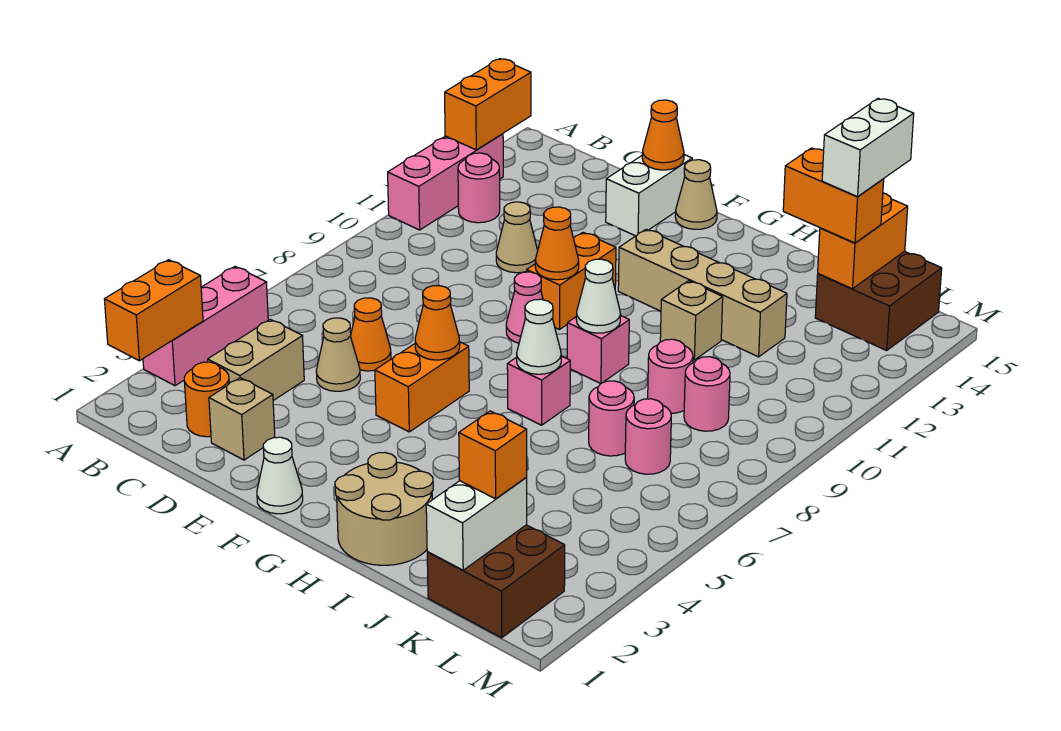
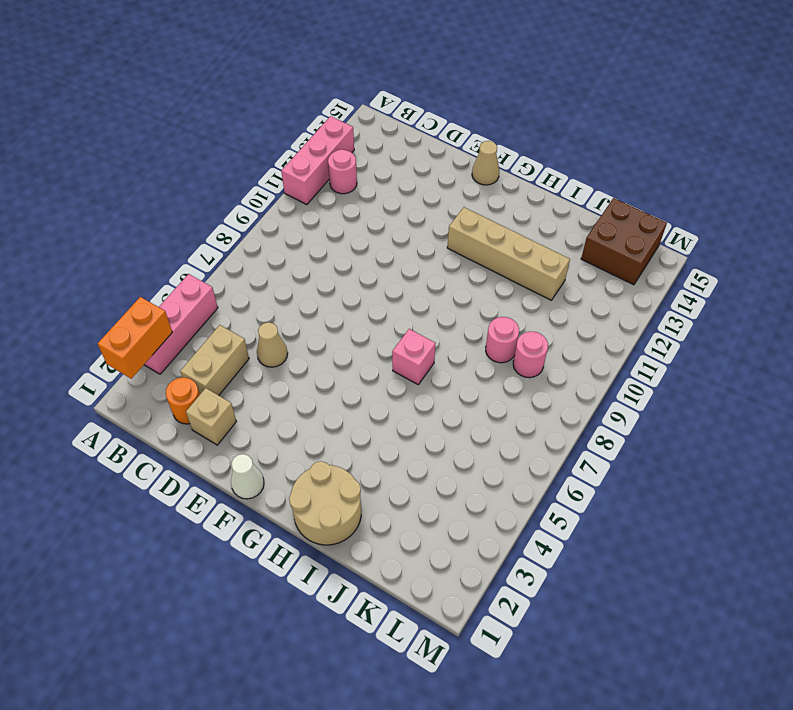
none -> orange 1x1 cone [351,298,391,371]
none -> tan 1x1 cone [496,202,538,273]
none -> white 1x2 brick [606,155,692,236]
none -> orange 1x2 brick [375,342,469,432]

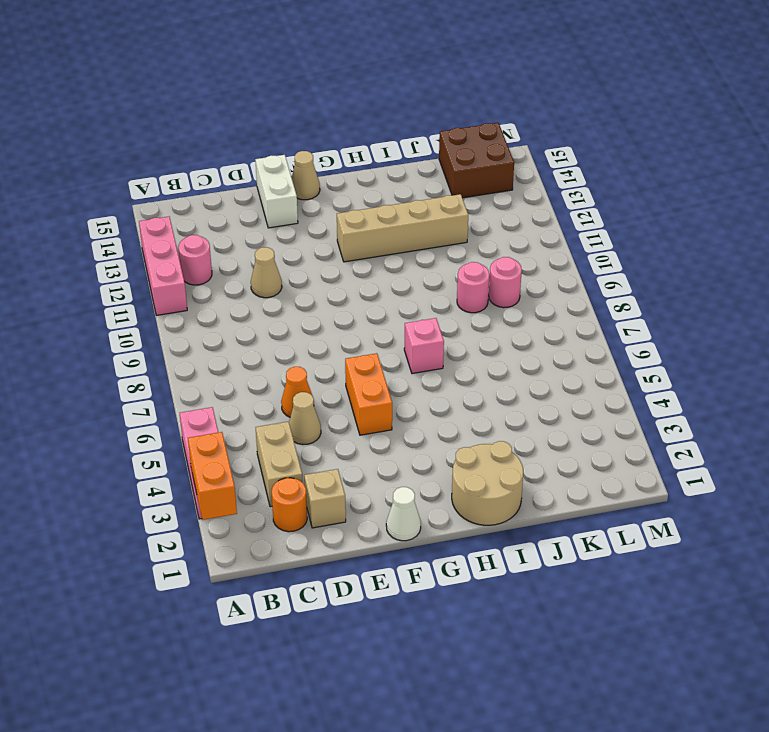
none -> pink 1x1 cone [506,272,543,343]
none -> orange 1x2 brick [527,232,616,329]
none -> pink 1x1 brick [567,316,629,384]
none -> tan 1x1 brick [660,281,723,360]

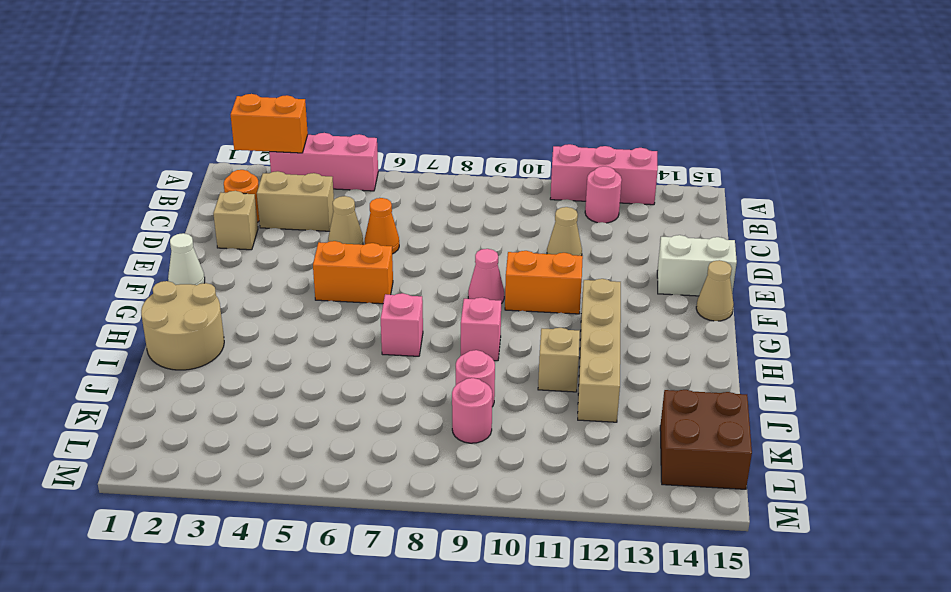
none -> pink 1x1 round brick [589,381,634,456]
none -> brown 2x2 brick [427,525,565,638]
none -> pink 1x1 round brick [625,399,671,474]
none -> orange 1x2 brick [445,59,531,150]

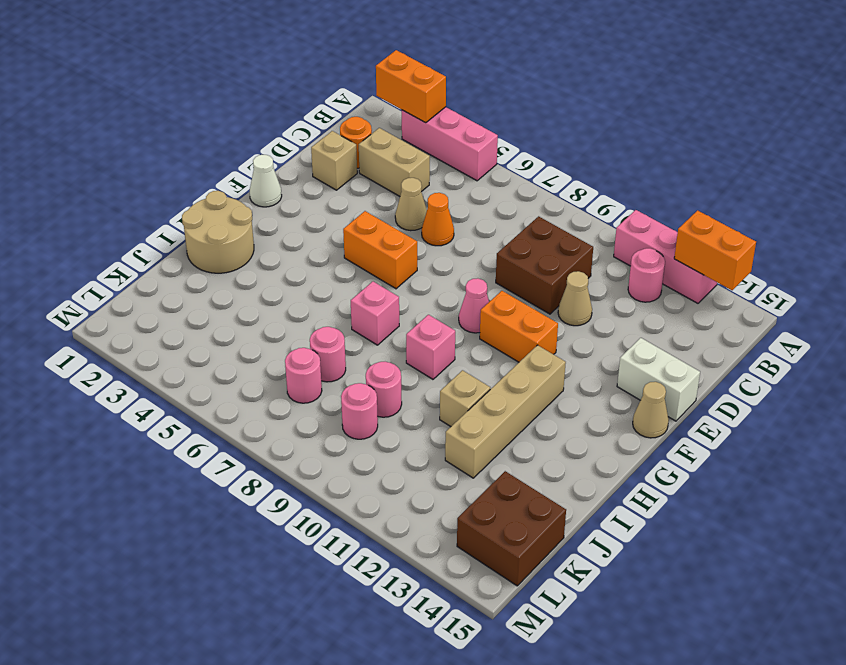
brown 2x2 brick [496,216,593,314] -> brown 2x2 brick moved to [427,525,565,638]
none -> orange 1x1 cone [642,100,684,170]
none -> orange 1x1 cone [415,286,460,360]
none -> orange 1x1 cone [535,207,579,280]
none -> white 1x1 cone [517,299,561,374]

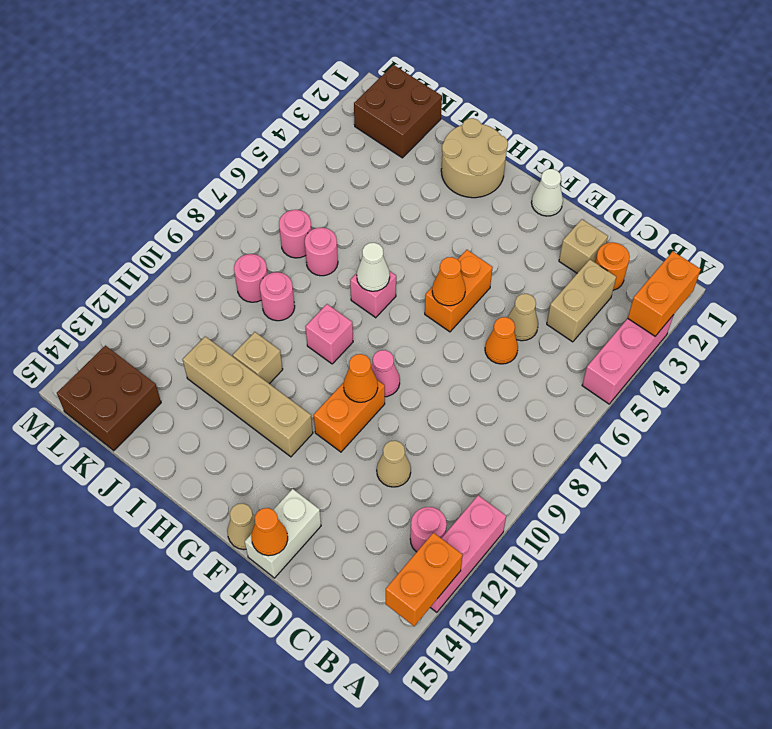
none -> white 1x1 cone [576,259,621,333]
none -> white 1x2 brick [426,478,527,570]
none -> orange 1x2 brick [818,193,908,289]
none -> orange 1x2 brick [783,148,884,243]

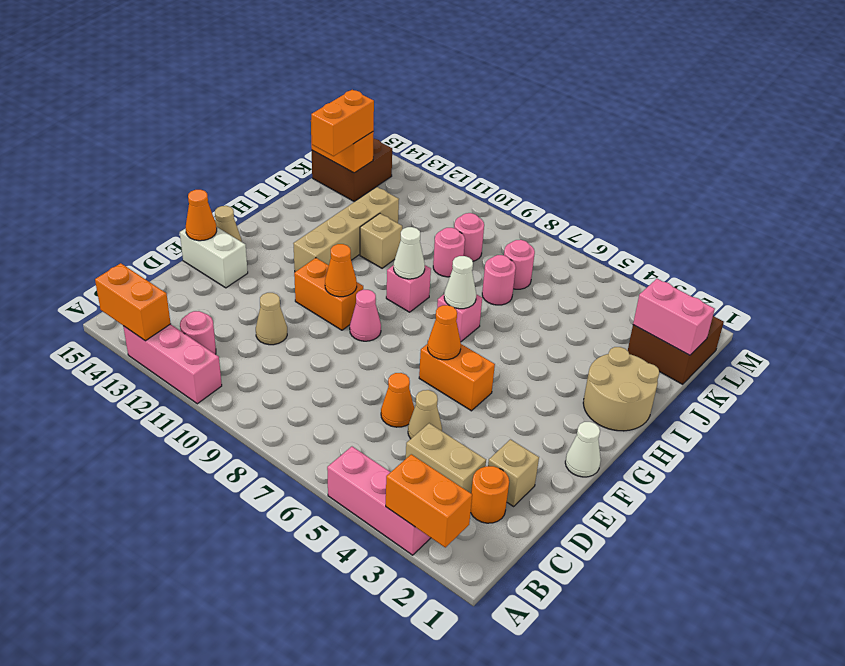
pink 1x2 brick [633,279,715,355] -> white 1x2 brick [426,478,527,570]
none -> orange 1x1 brick [459,411,527,499]
none -> white 1x2 brick [822,98,914,197]

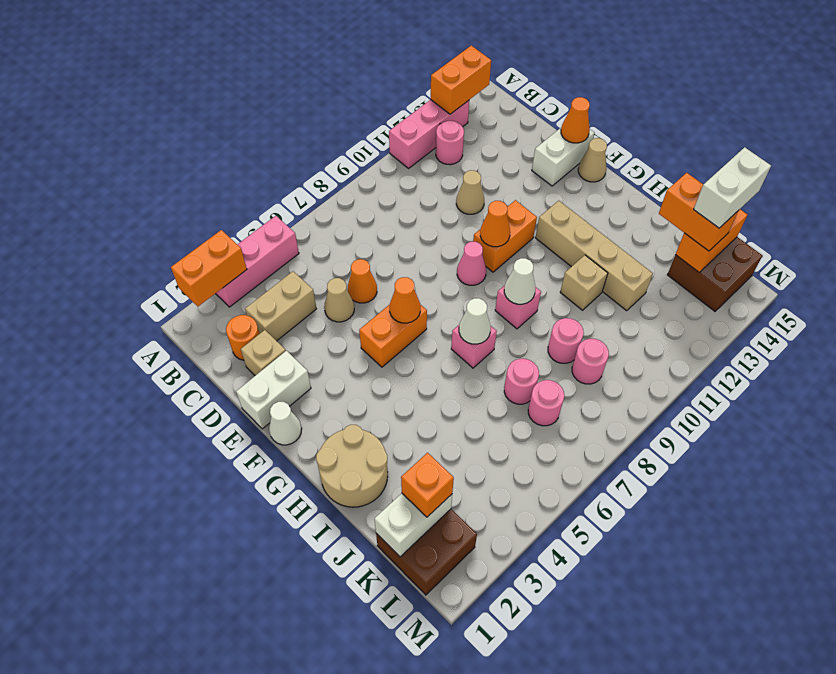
white 1x2 brick [236,351,311,429] -> none

